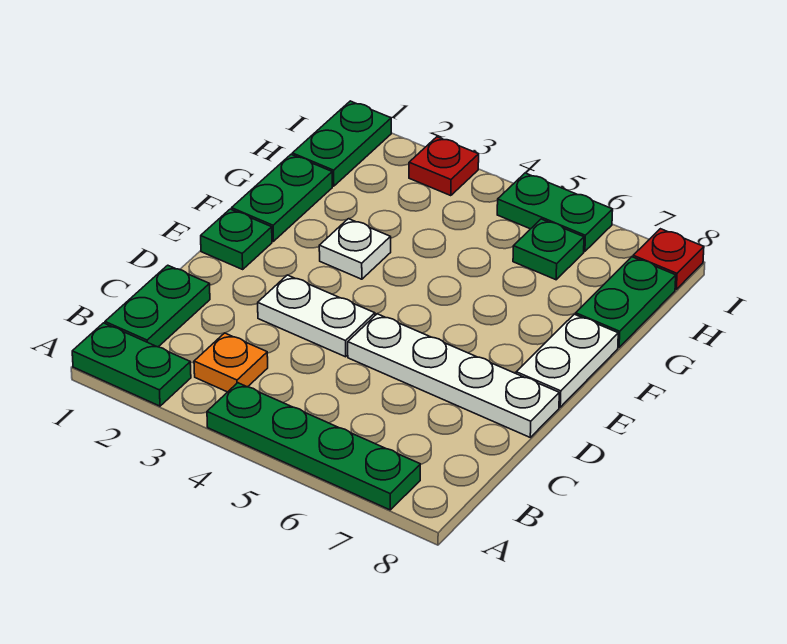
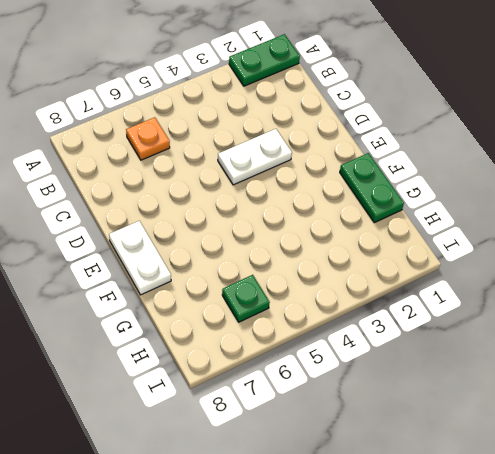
orange 1x1 plate [126,117,170,160] -> orange 1x1 plate moved to [194,333,268,392]
none -> green 1x4 plate [207,383,420,510]
none -> green 1x2 plate [105,265,210,347]
none -> white 1x4 plate [348,314,559,437]

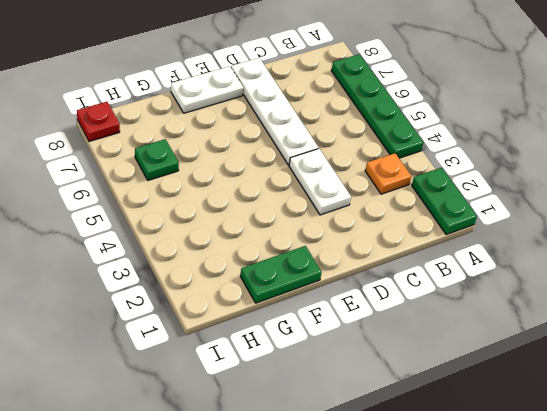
none -> green 1x2 plate [105,265,210,347]
none -> green 1x1 plate [201,209,272,269]
none -> white 1x1 plate [319,219,391,279]

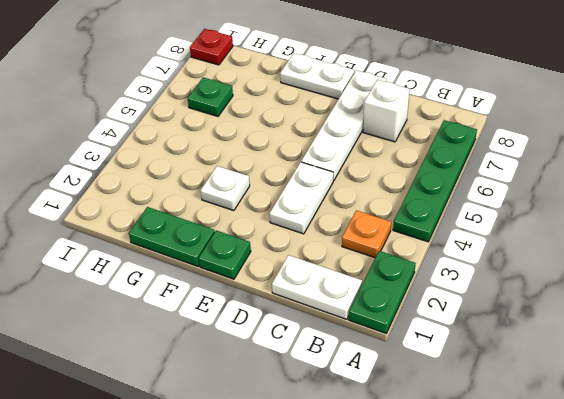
white 1x2 plate [272,255,362,319] -> green 1x2 plate [105,265,210,347]
white 1x1 brick [363,80,410,142] -> none
none -> green 1x2 plate [576,257,676,347]
none -> green 1x2 plate [292,101,391,186]
none -> red 1x1 plate [409,137,479,196]

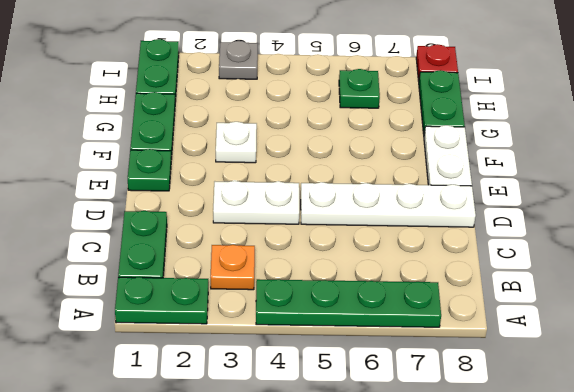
grey 1x1 plate [219,41,258,79] -> red 1x1 plate [409,137,479,196]
none -> green 1x2 plate [497,173,613,251]

